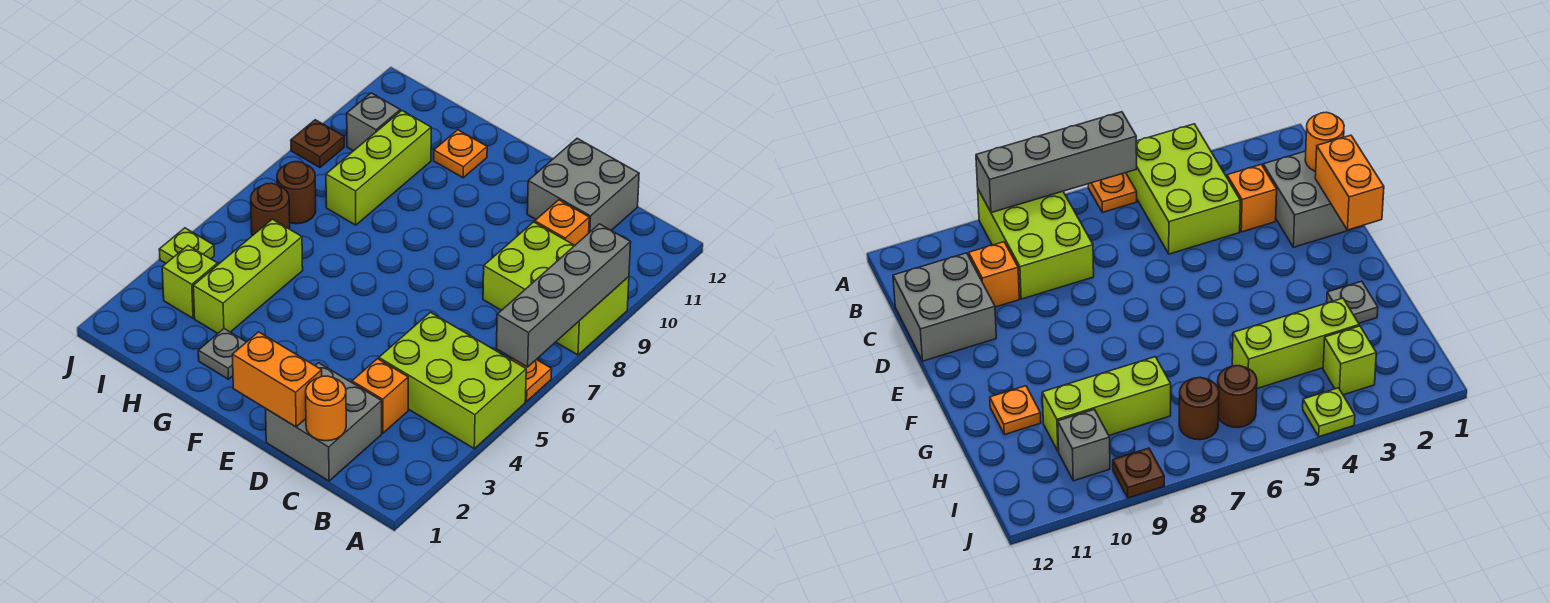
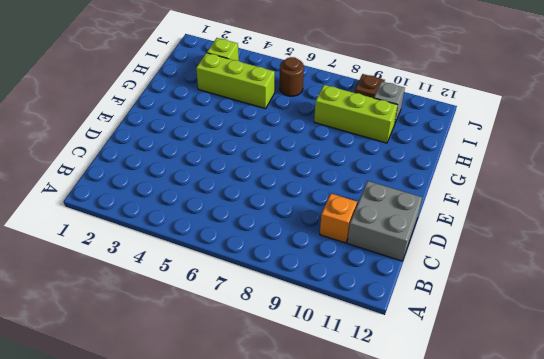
none -> lime 2x3 brick [379,312,526,449]
none -> orange 1x1 plate [511,358,552,401]
none -> lime 2x3 brick [483,222,629,355]

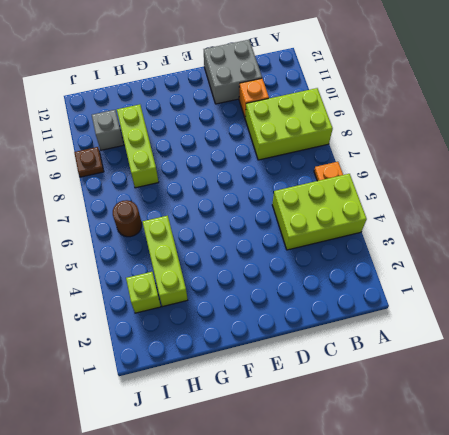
none -> grey 2x2 brick [266,363,382,481]
none -> orange 1x1 brick [352,359,408,433]
none -> grey 1x1 plate [198,329,246,379]

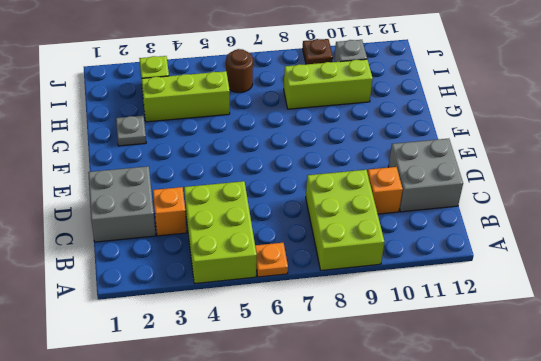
none -> orange 1x1 plate [434,130,487,178]
none -> brown 1x1 round brick [277,162,316,224]
none -> lime 1x1 plate [159,228,214,263]

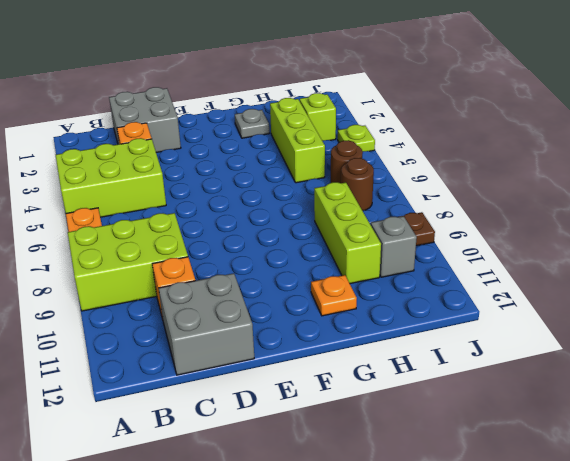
none -> grey 1x4 brick [496,224,631,367]
none -> orange 1x1 round brick [306,376,346,441]
none -> orange 1x2 brick [232,332,322,427]

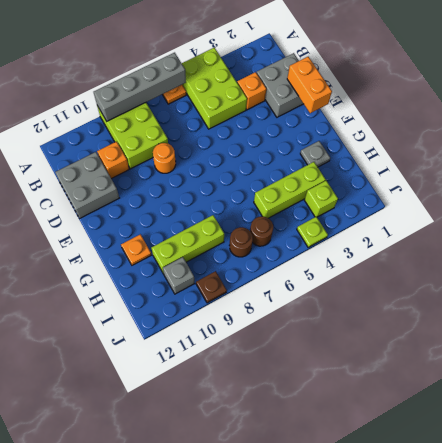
orange 1x1 round brick [153,143,176,173] -> orange 1x1 round brick moved to [306,376,346,441]

